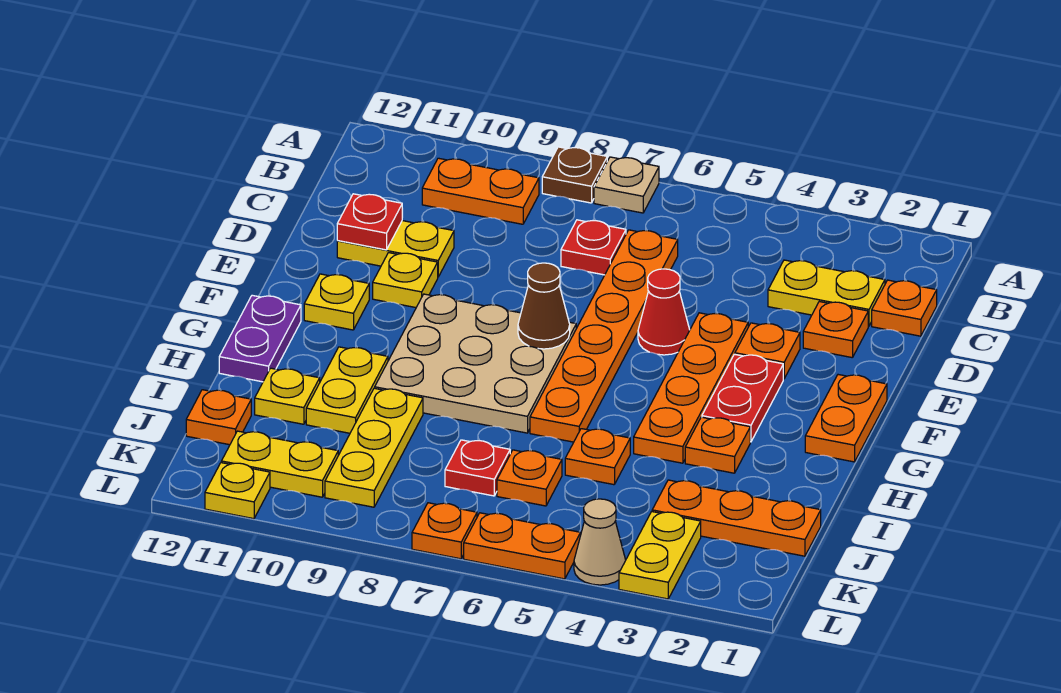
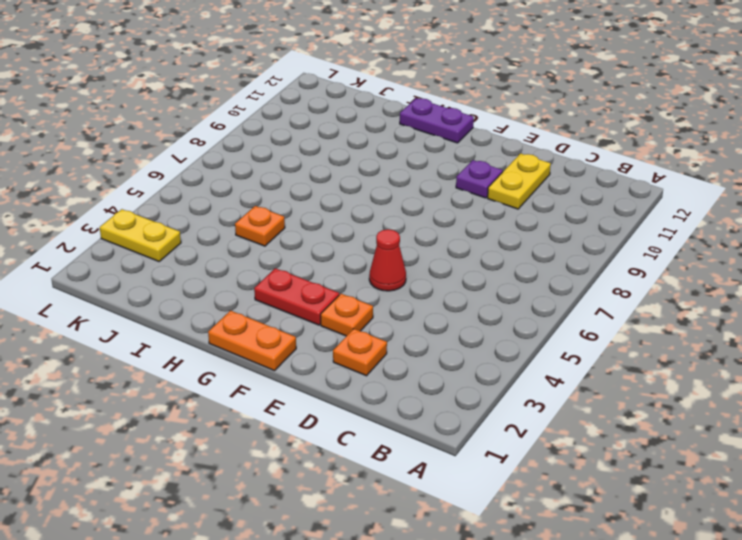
purple 1x1 plate [456,160,503,198] -> yellow 1x1 plate [373,253,438,308]
none -> tan 1x1 plate [594,157,659,213]
none -> brown 1x1 plate [542,147,607,203]
none -> orange 1x2 plate [422,158,539,224]
none -> orange 1x1 plate [872,280,937,336]

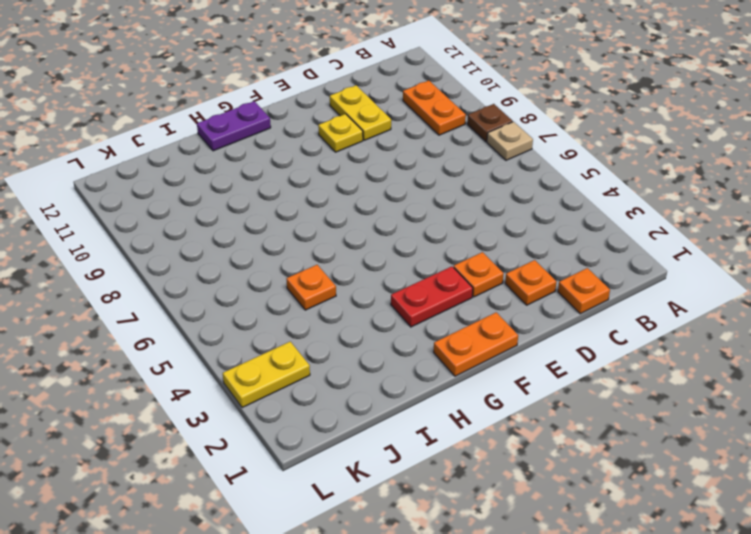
none -> yellow 1x2 plate [768,260,885,326]
none -> orange 1x6 plate [530,230,678,442]
none -> red 1x1 plate [561,220,626,275]
none -> orange 1x4 plate [634,313,748,463]

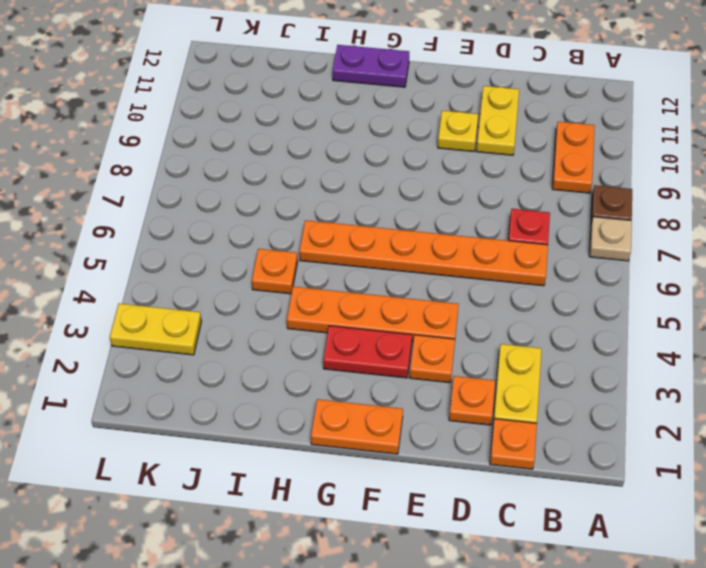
none -> red 1x1 cone [638,269,690,355]
none -> tan 3x3 plate [375,294,576,433]
none -> yellow 1x1 plate [304,274,369,330]
none -> orange 1x1 plate [685,417,750,473]

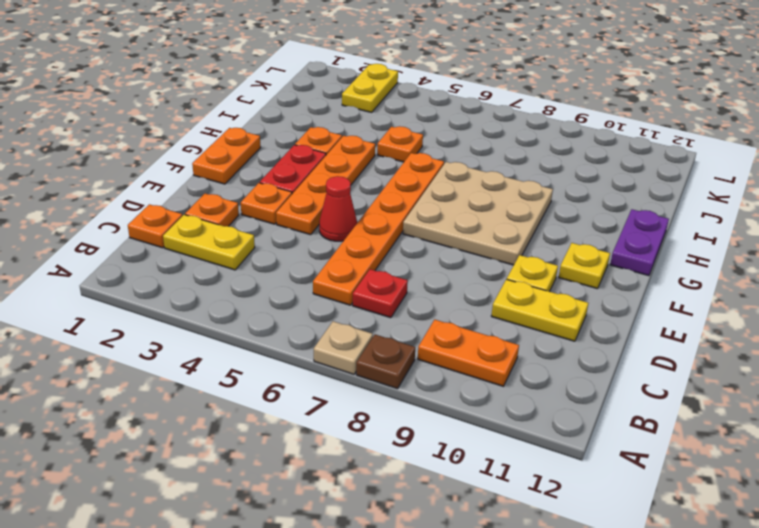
none -> yellow 1x2 plate [306,347,388,433]
none -> yellow 1x3 plate [325,388,423,507]
none -> yellow 1x1 plate [255,368,320,424]
none -> orange 1x3 plate [652,480,821,556]

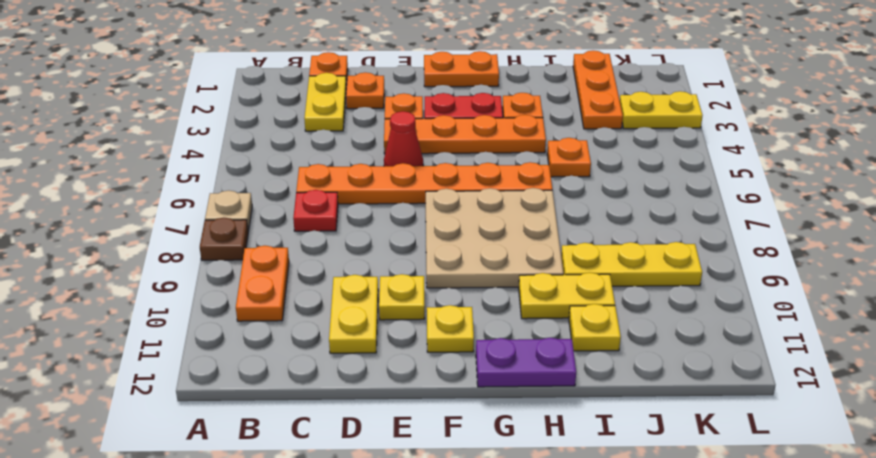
none -> orange 1x1 plate [497,450,562,506]
none -> red 1x1 plate [445,440,510,496]
none -> orange 1x1 plate [186,390,251,445]
none -> yellow 1x2 plate [221,431,338,497]

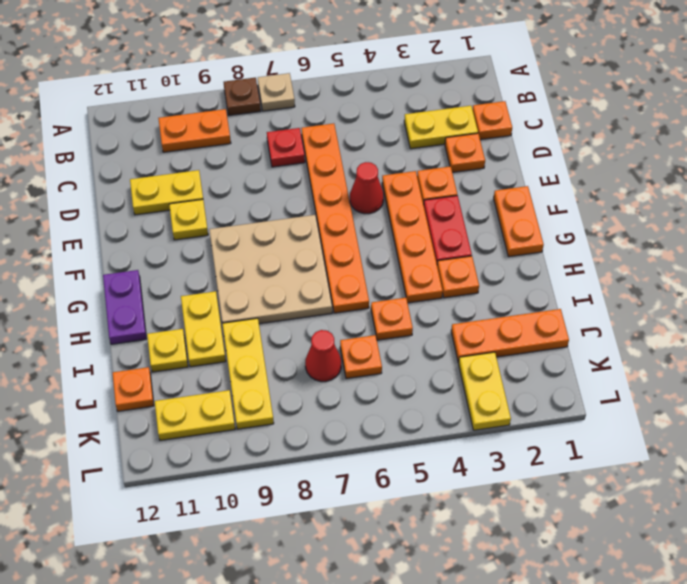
red 1x1 cone [305,330,341,382] -> red 1x1 plate [445,440,510,496]
none -> yellow 1x1 plate [304,274,369,330]
none -> tan 1x1 cone [574,499,626,585]
none -> orange 1x2 plate [464,513,581,579]
none -> orange 1x1 plate [412,503,477,559]

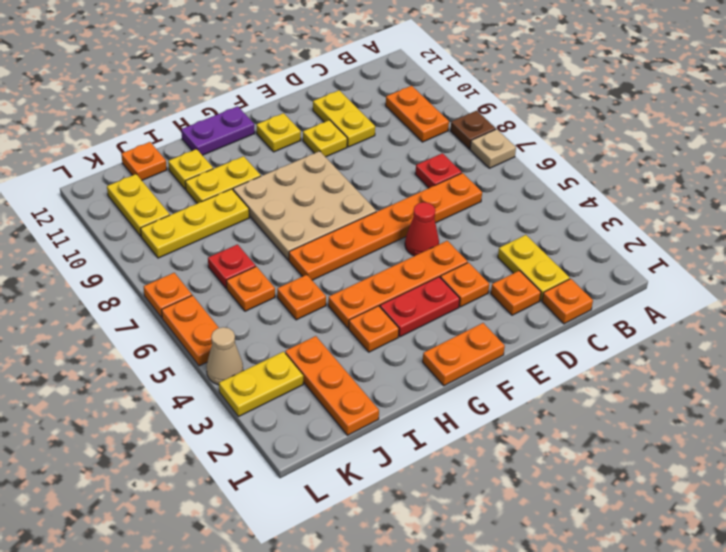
none -> yellow 1x1 plate [205,463,270,519]
none -> red 1x1 plate [337,194,402,250]
none -> brown 1x1 cone [518,263,570,349]

